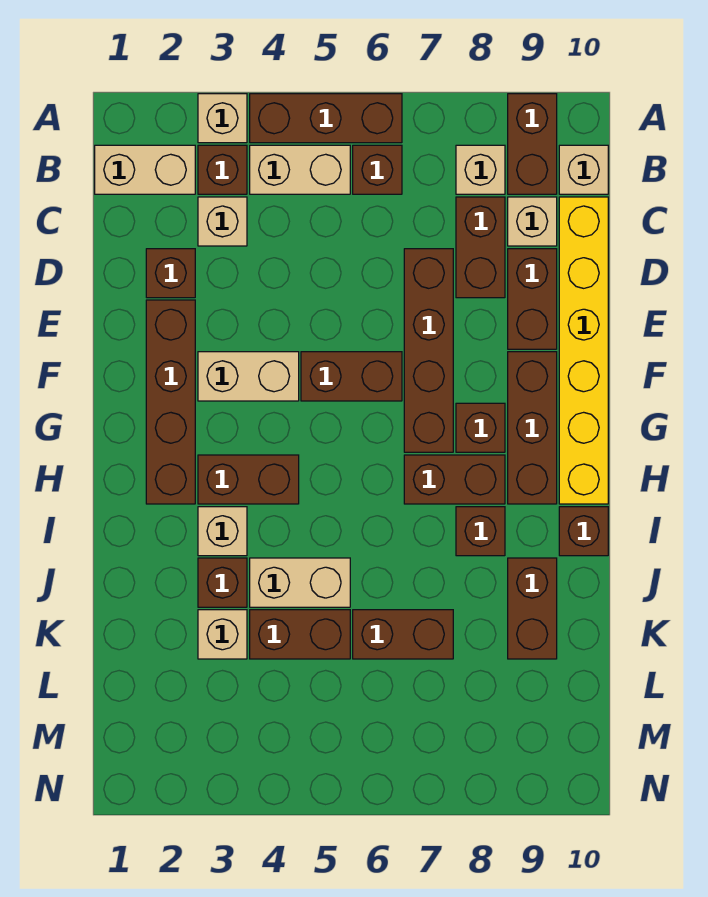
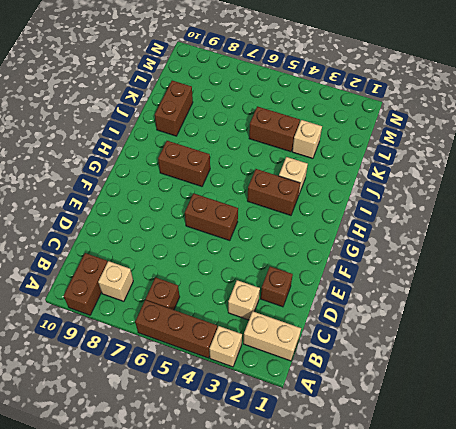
none -> brown 1x1 brick [198,145,247,194]
none -> tan 1x2 brick [250,145,350,194]
none -> tan 1x1 brick [559,145,608,194]
none -> brown 1x2 brick [456,197,505,298]

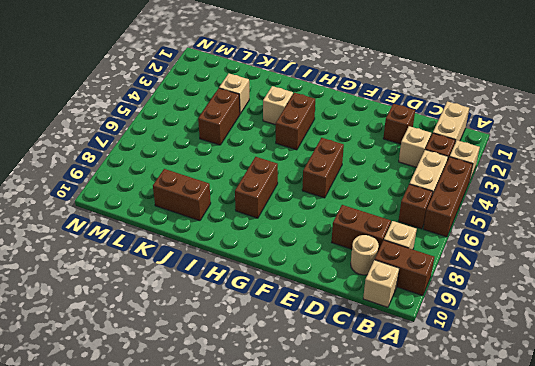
tan 1x1 round brick [351,235,379,275] -> tan 1x1 brick [508,197,557,246]
none -> yellow 1x6 brick [559,197,608,504]
none -> brown 1x4 brick [404,249,453,452]
none -> brown 1x2 brick [508,249,557,349]
none -> brown 1x4 brick [146,300,195,504]

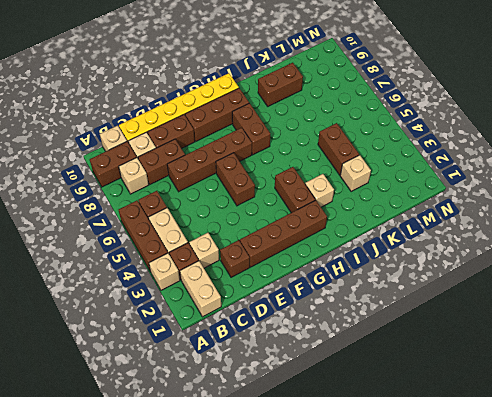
none -> tan 1x2 brick [198,352,299,401]
none -> brown 1x1 brick [456,403,505,452]
none -> brown 1x1 brick [456,507,505,556]
none -> brown 1x1 brick [559,507,608,556]

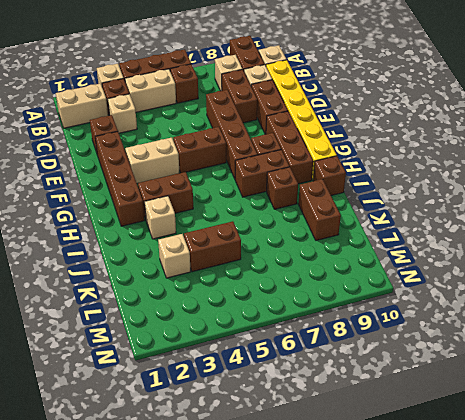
none -> brown 1x1 brick [198,558,247,607]
none -> tan 1x2 brick [250,558,350,607]
none -> brown 1x2 brick [353,610,453,659]

